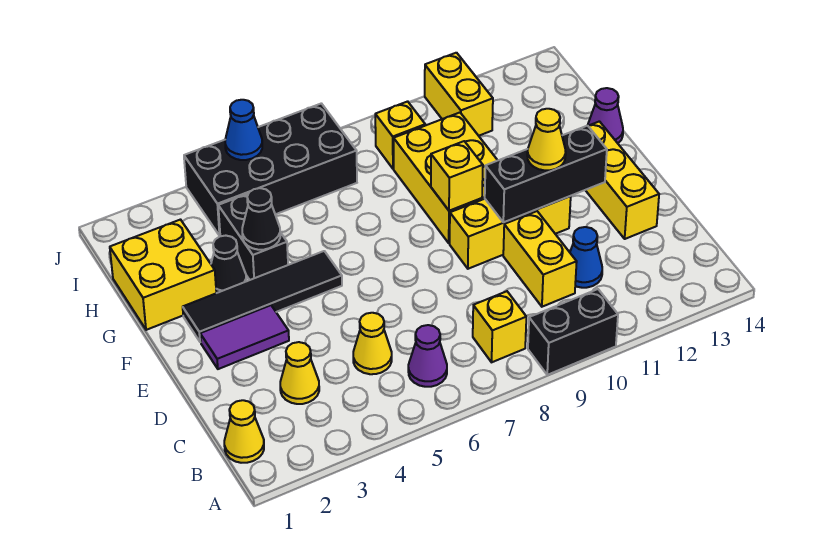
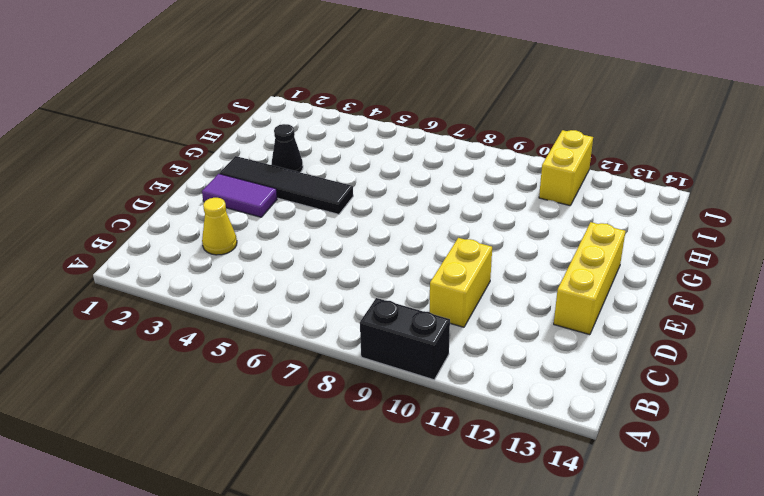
none -> yellow 1x1 cone [224,400,264,463]
none -> purple 1x1 cone [408,325,447,387]
none -> yellow 1x1 brick [473,291,526,362]

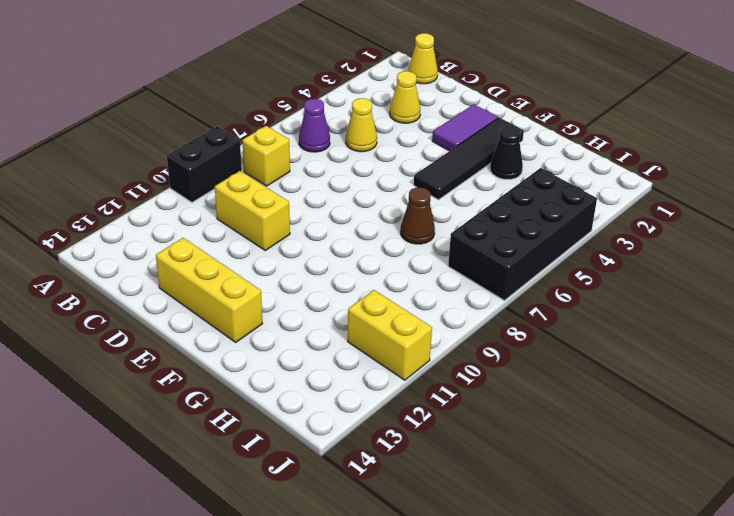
brown 1x1 cone [401,187,435,244] -> none
none -> blue 1x1 cone [570,227,602,288]
none -> yellow 1x3 brick [450,196,571,269]
none -> yellow 2x3 brick [394,113,498,243]

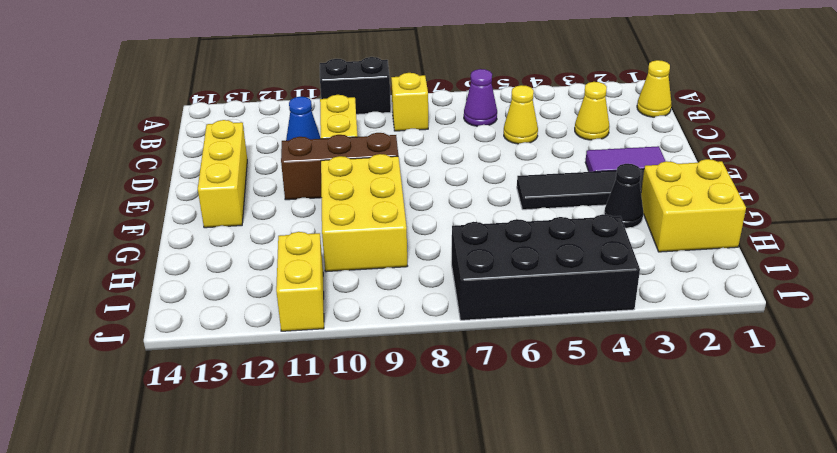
brown 1x3 brick [281,133,398,200] -> yellow 1x3 brick [450,196,571,269]
none -> black 1x2 brick [218,194,288,280]
none -> purple 1x1 cone [588,88,623,143]
none -> yellow 1x1 brick [375,101,425,169]

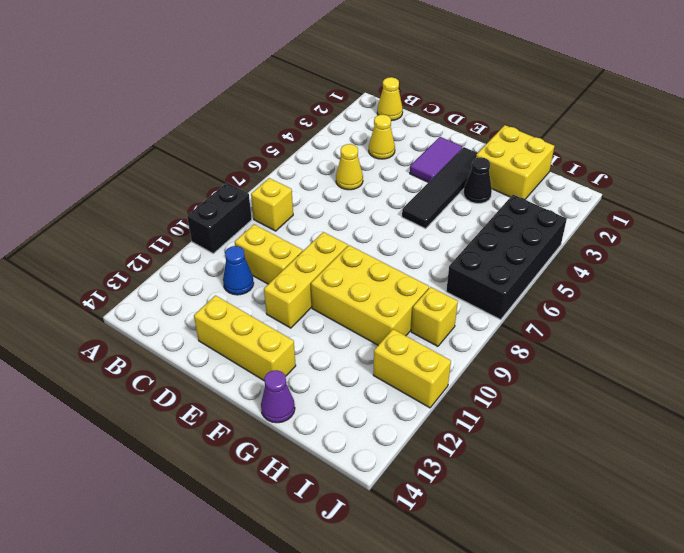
none -> purple 1x1 cone [408,325,447,387]
none -> black 1x2 brick [218,194,288,280]
none -> black 1x3 brick [485,126,607,222]

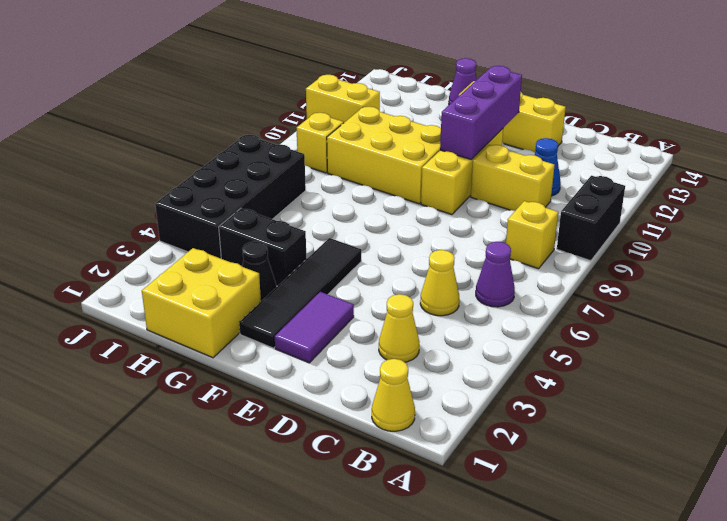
purple 1x3 brick [440,66,522,160] -> black 1x3 brick [485,126,607,222]
none -> yellow 1x1 brick [431,141,483,211]
none -> black 1x1 cone [242,188,280,250]
none -> blue 1x1 cone [225,100,262,160]

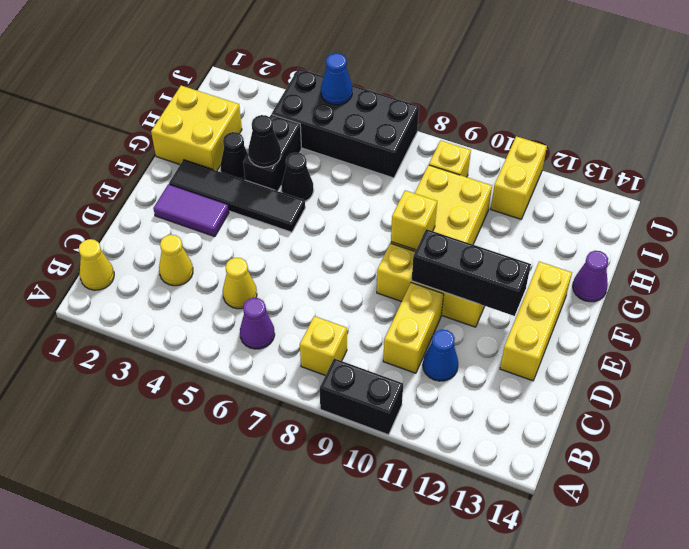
black 1x1 cone [281,153,314,201] -> none
none -> yellow 1x1 cone [527,109,566,170]

